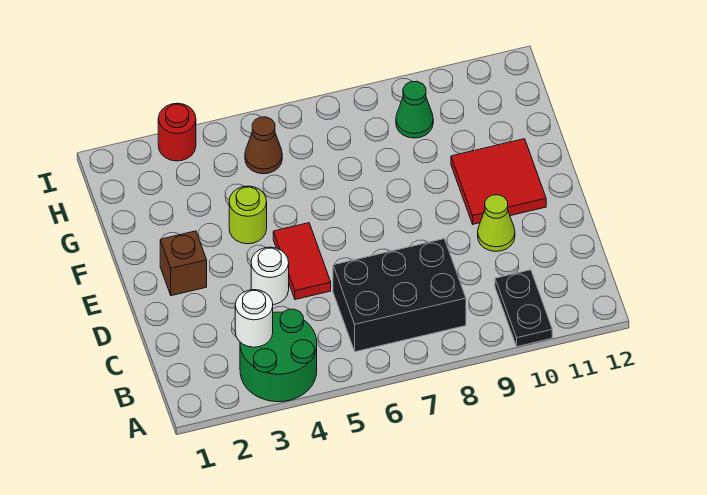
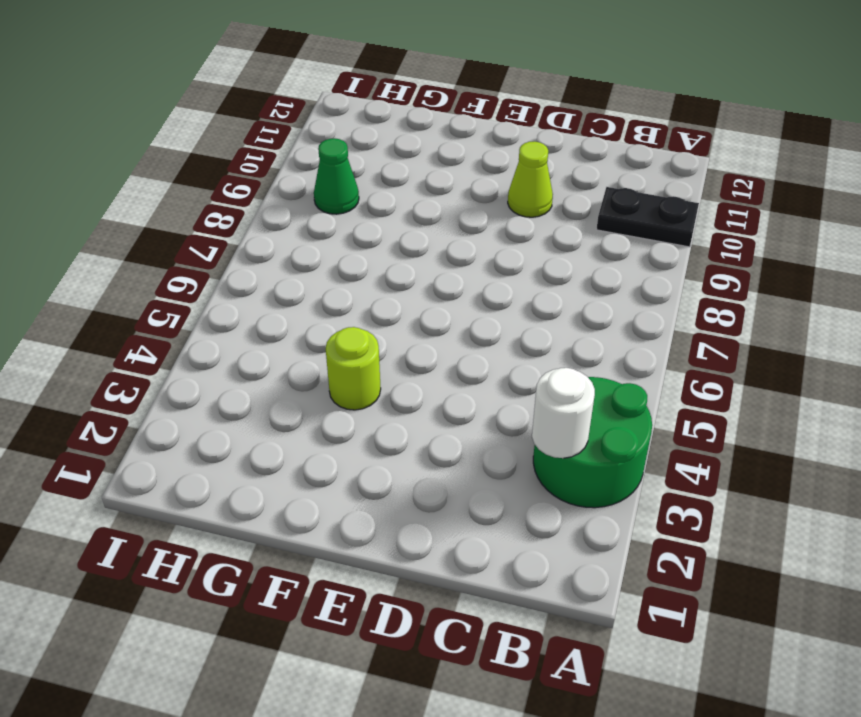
none -> black 2x3 brick [333,239,466,352]
none -> white 1x1 round brick [251,247,289,305]
none -> red 1x2 tile [273,223,331,300]

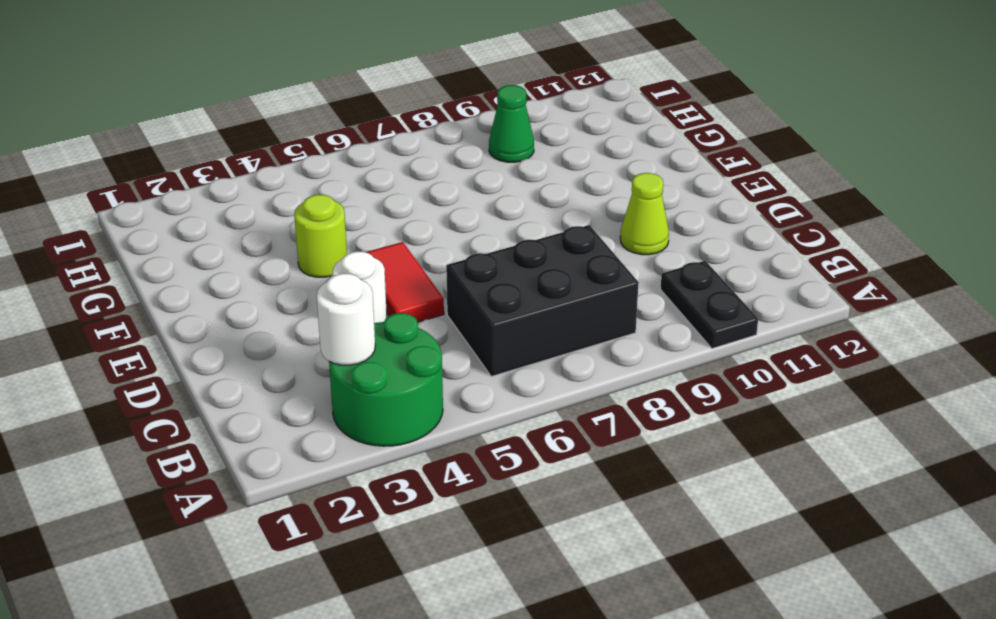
none -> brown 1x1 brick [160,231,207,296]
none -> red 2x2 tile [451,139,546,224]
none -> brown 1x1 cone [245,117,282,174]

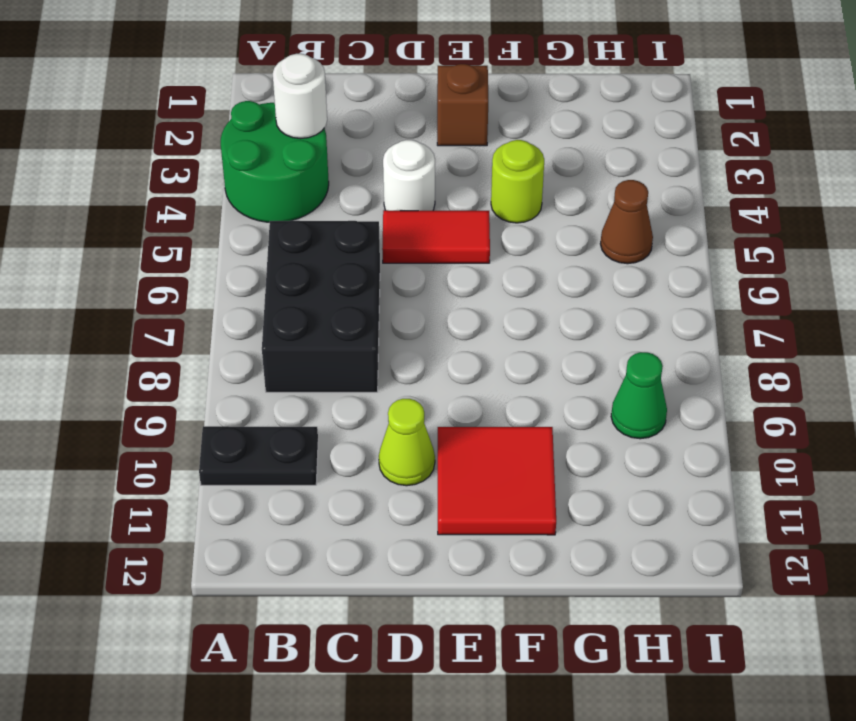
none -> red 1x1 round brick [158,103,196,161]

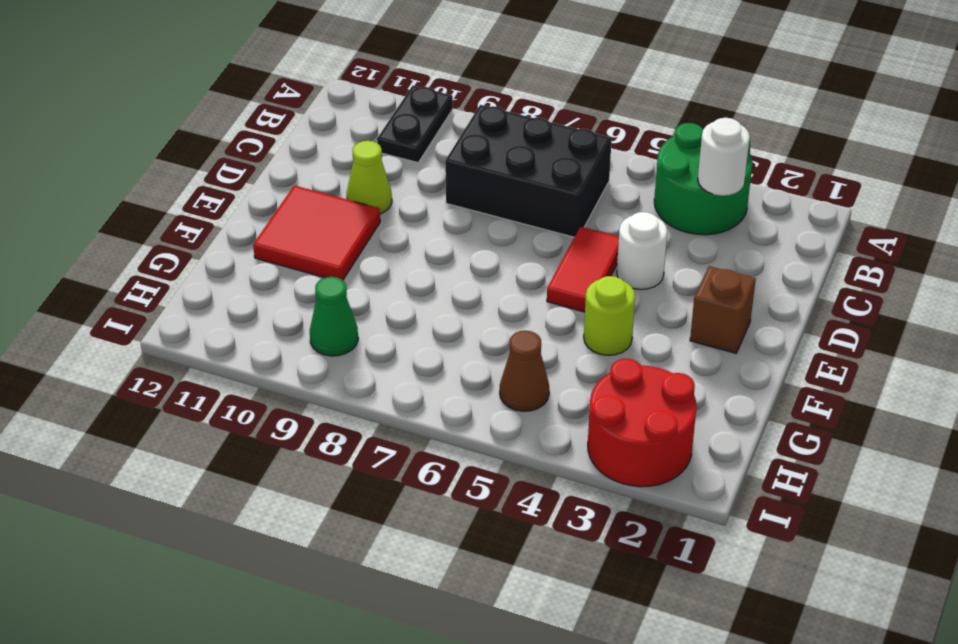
red 2x2 round brick [588,359,697,487] -> red 1x1 round brick [158,103,196,161]

